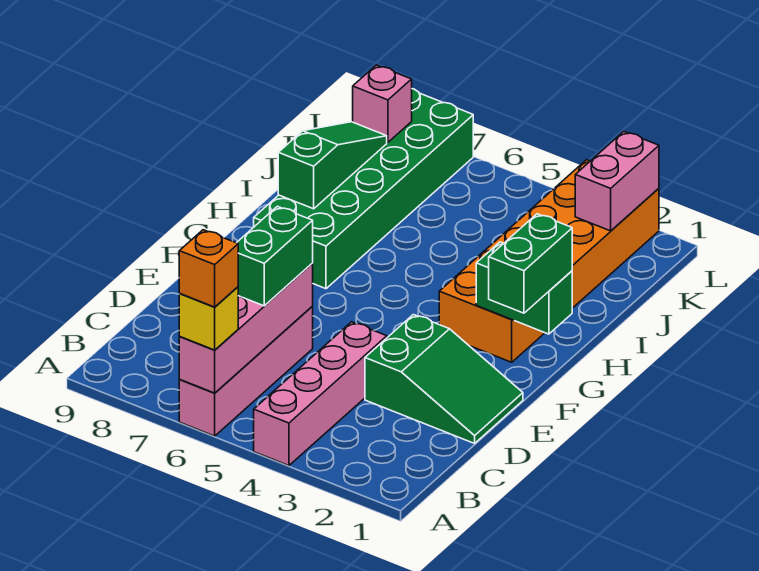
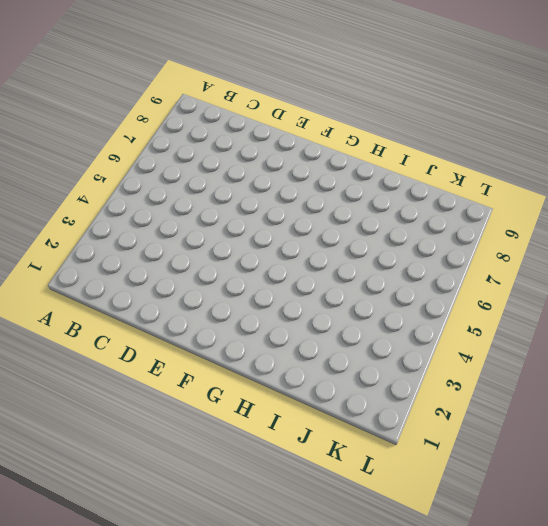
none -> pink 1x4 brick [254,322,387,466]
none -> pink 1x4 brick [179,307,313,436]
none -> green 2x3 slope [365,315,523,443]

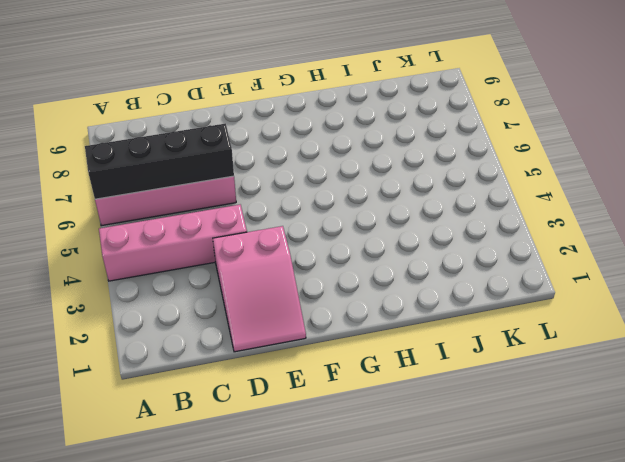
black 1x4 brick [85,123,234,199] -> pink 1x4 brick [179,264,313,393]
pink 2x3 slope [213,226,306,352] -> green 2x3 slope [365,315,523,443]
none -> orange 2x6 brick [439,160,659,362]
none -> green 2x6 brick [254,89,473,289]
none -> green 1x2 brick [476,242,572,334]

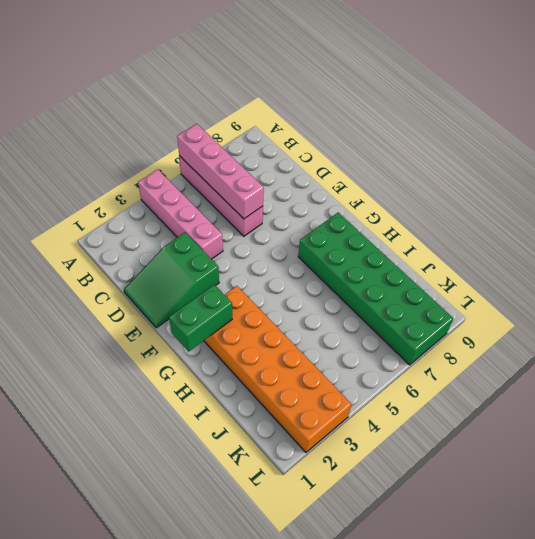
none -> green 1x3 slope [278,122,387,209]
none -> pink 1x2 brick [575,132,659,231]
none -> pink 1x1 brick [353,65,412,142]

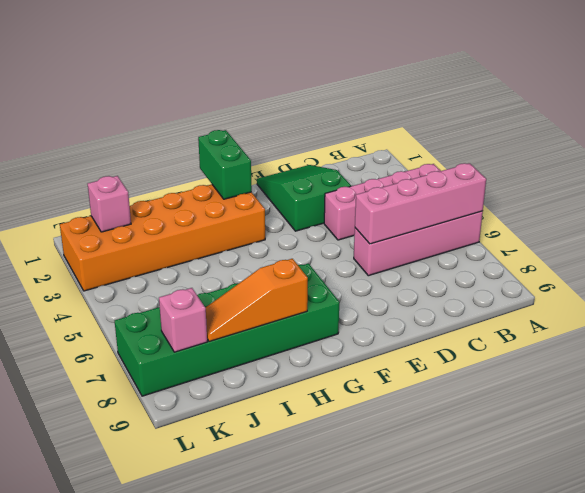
orange 1x3 slope [205,259,308,341] -> green 1x3 slope [278,122,387,209]
pink 1x1 brick [88,176,131,232] -> pink 1x2 brick [575,132,659,231]
none -> yellow 1x1 brick [179,287,238,350]
none -> green 1x2 brick [237,206,313,306]
none -> green 1x2 brick [489,214,572,313]

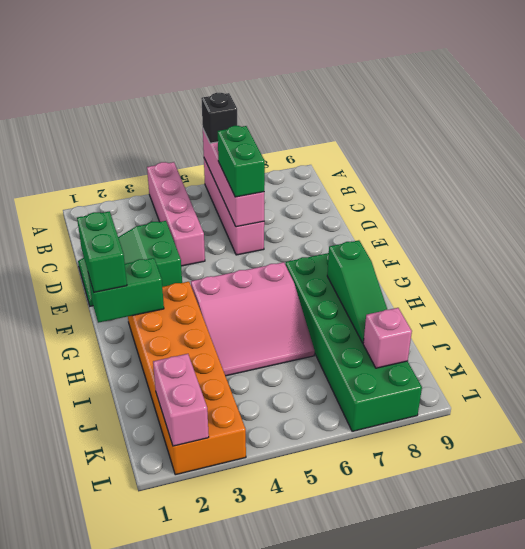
black 1x1 brick [201,93,237,143] -> yellow 1x1 brick [179,287,238,350]
pink 3x3 slope [191,262,315,376] -> none
none -> orange 1x1 brick [179,230,238,307]

